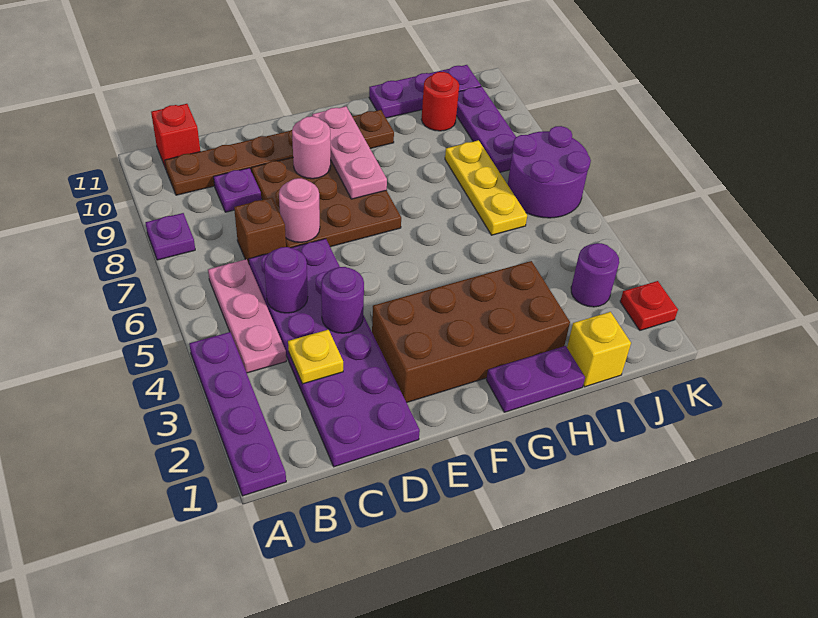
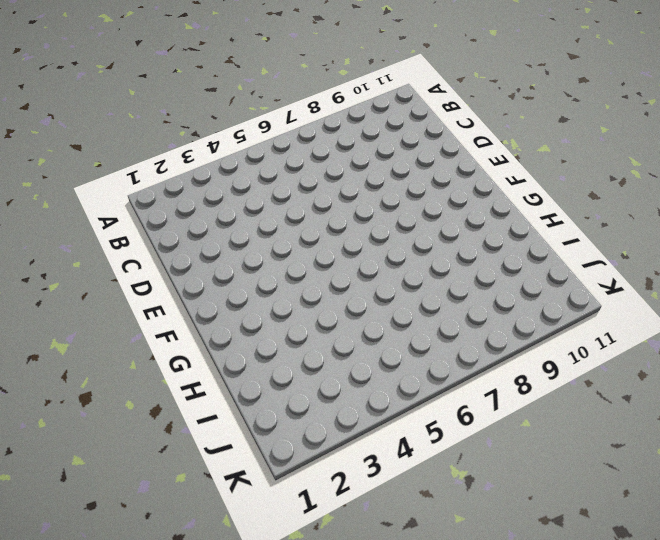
none -> purple 1x4 plate [189,332,286,496]
none -> purple 1x1 plate [145,213,195,260]
none -> pink 1x3 plate [208,259,286,373]

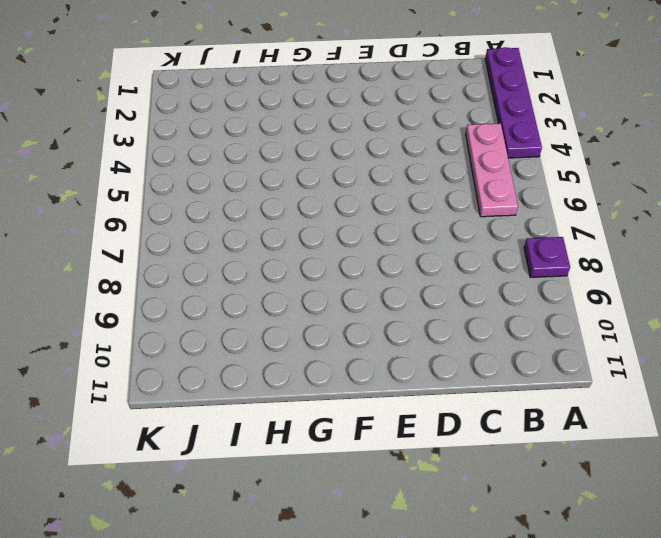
none -> brown 1x6 plate [165,110,394,195]
none -> red 1x1 brick [151,104,200,168]
none -> purple 2x6 plate [249,239,420,467]

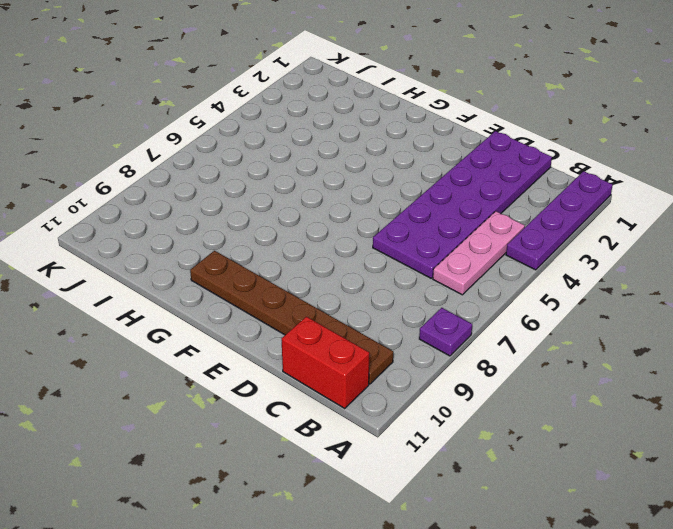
red 1x2 brick [282,317,369,408] -> red 1x1 brick [151,104,200,168]
none -> brown 1x1 brick [234,198,286,263]
none -> purple 1x1 plate [214,168,261,212]
none -> brown 3x3 plate [251,158,401,248]

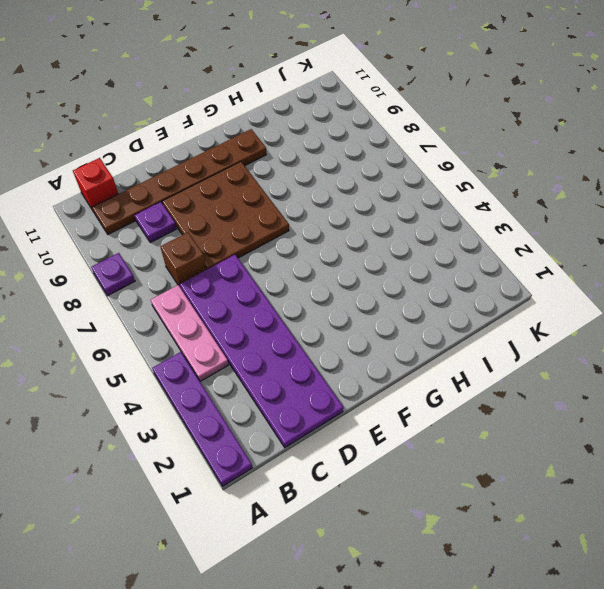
none -> brown 2x4 brick [372,261,570,403]
none -> purple 1x2 plate [486,346,585,412]
none -> purple 1x3 plate [369,65,481,118]

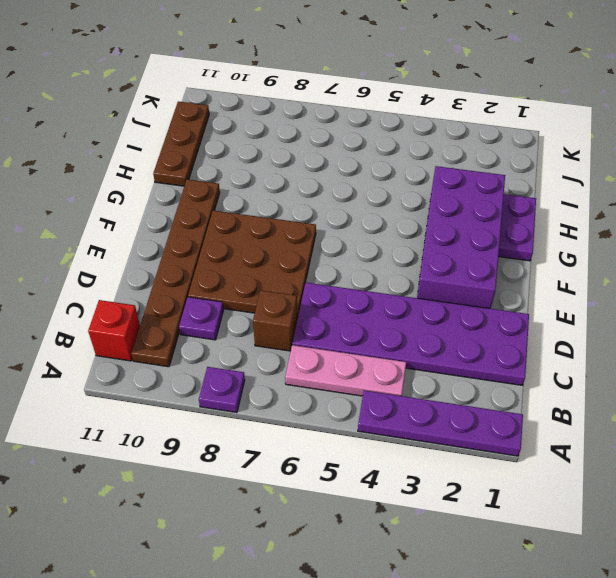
purple 2x4 brick [417,166,505,309] -> brown 2x4 brick [372,261,570,403]
brown 1x3 plate [153,102,209,186] -> purple 1x3 plate [369,65,481,118]
none -> yellow 1x1 brick [567,312,631,387]
none -> yellow 1x3 plate [445,140,527,235]
none -> red 1x1 round brick [421,72,459,131]

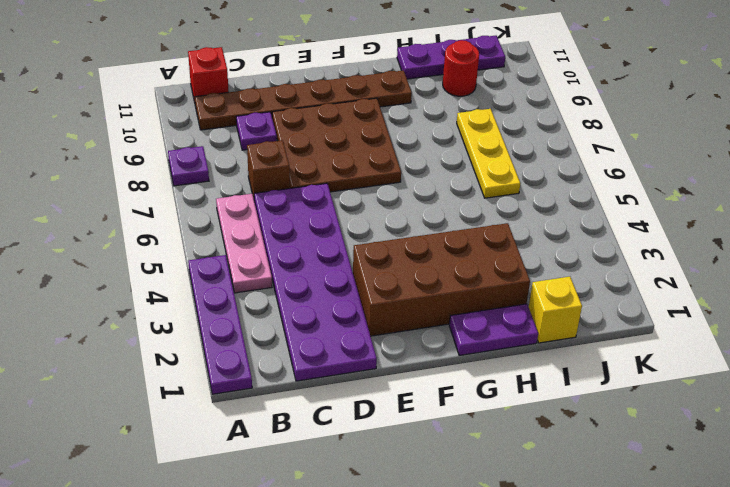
none -> purple 1x1 round brick [571,243,619,307]
none -> purple 2x2 round brick [508,126,591,218]
none -> purple 1x3 plate [456,86,516,172]

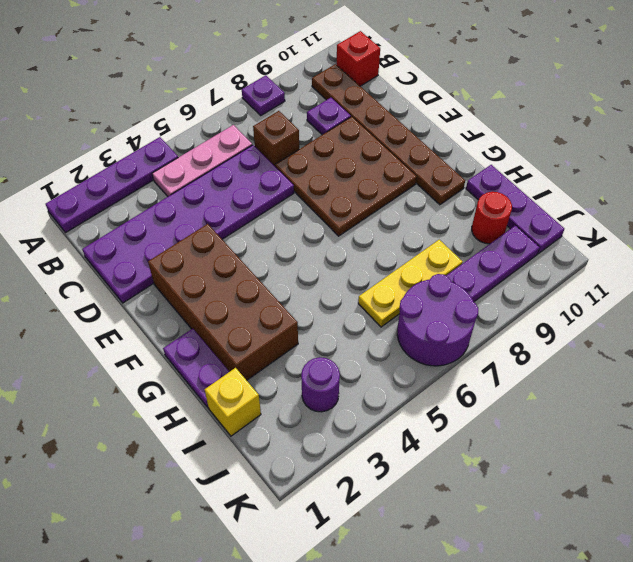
none -> red 1x1 plate [620,281,678,330]
none -> yellow 1x1 plate [288,330,343,384]
none -> purple 1x1 round brick [264,247,308,313]

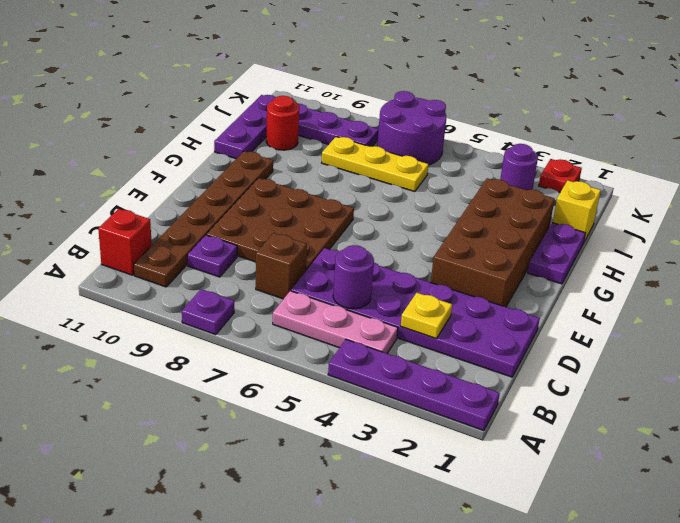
none -> purple 1x1 round brick [321,267,364,333]
none -> pink 1x1 round brick [279,178,320,242]
none -> pink 1x1 round brick [292,116,331,179]

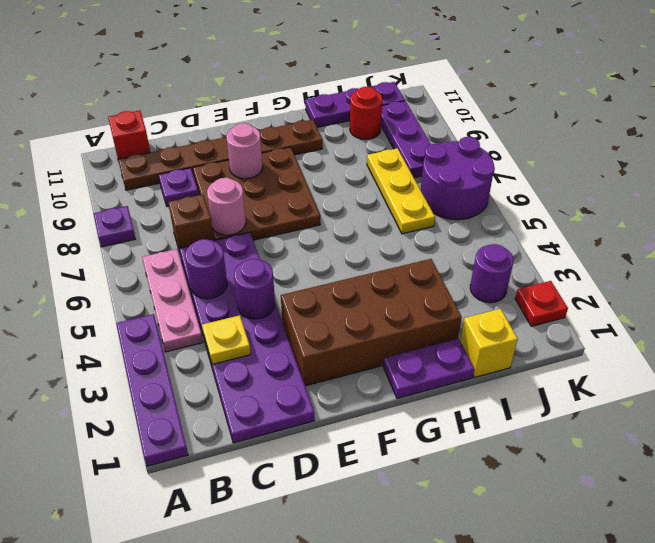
none -> pink 1x3 plate [312,106,387,199]

